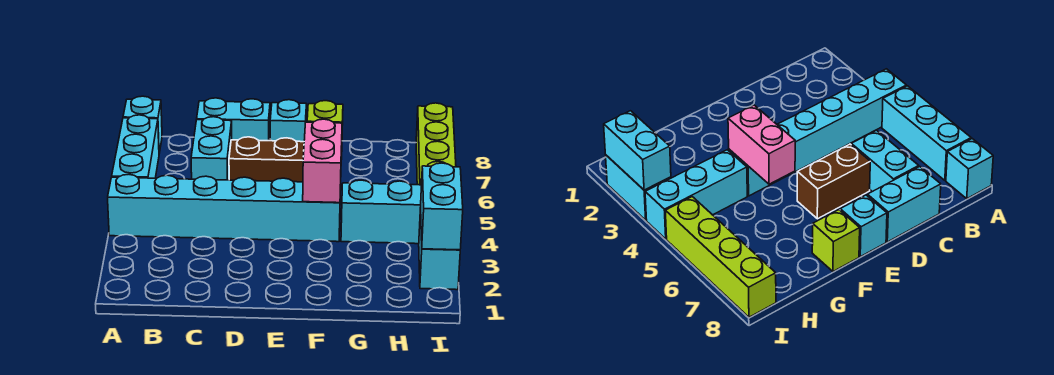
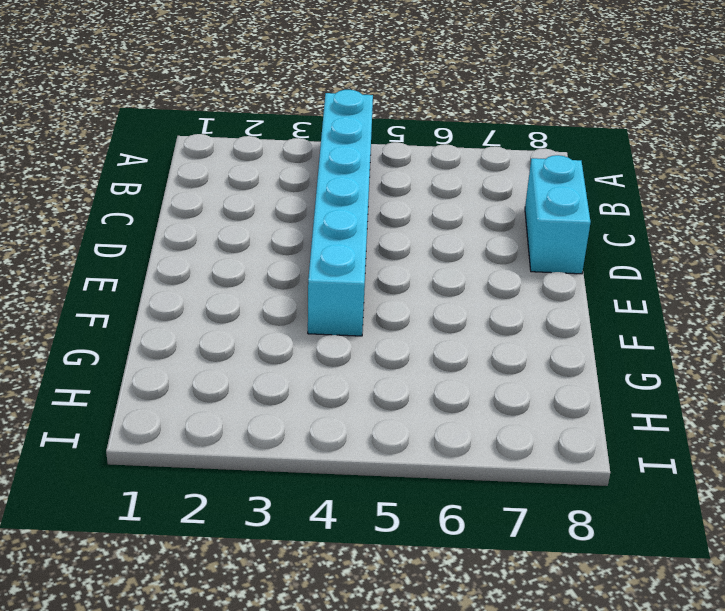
none -> cyan 1x3 brick [112,115,159,178]
none -> cyan 1x1 brick [123,96,162,153]
none -> cyan 1x2 brick [191,117,232,180]

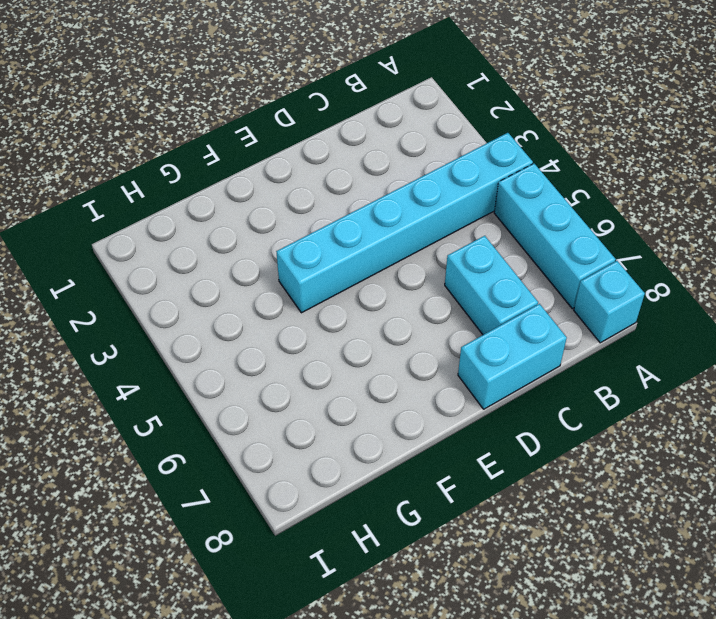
none -> brown 1x2 brick [229,137,304,182]
none -> cyan 1x1 brick [270,100,306,142]
none -> lime 1x1 brick [307,101,343,159]

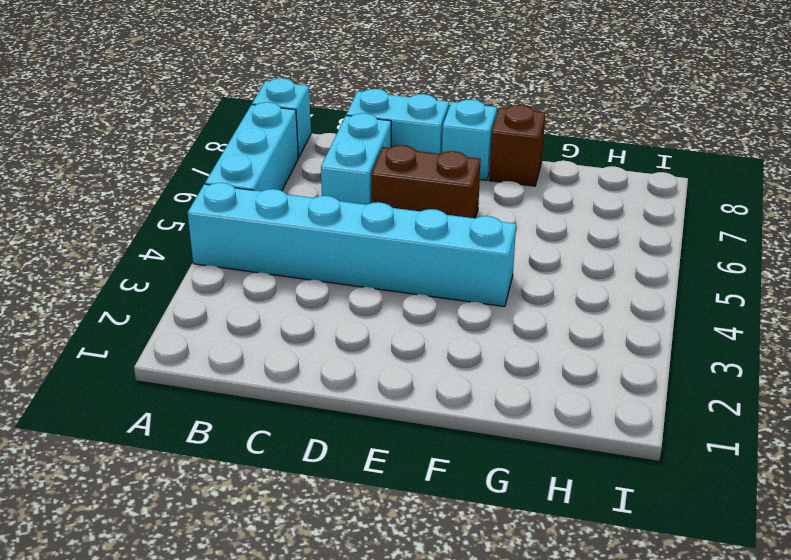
brown 1x1 brick [489,105,545,186] -> lime 1x1 brick [307,101,343,159]
none -> cyan 1x3 brick [341,180,422,244]
none -> cyan 1x2 brick [419,208,460,290]
none -> lime 1x4 brick [416,103,456,185]

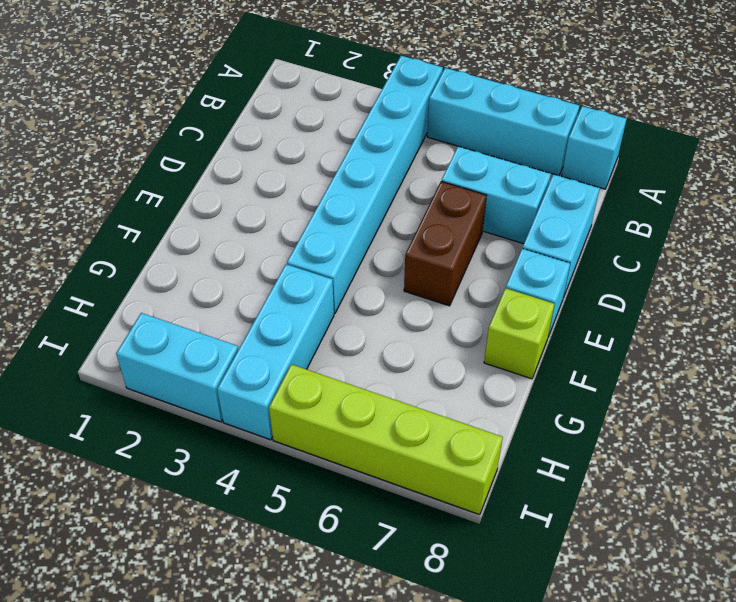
none -> pink 1x2 brick [303,119,342,203]
none -> cyan 1x2 brick [421,163,463,250]

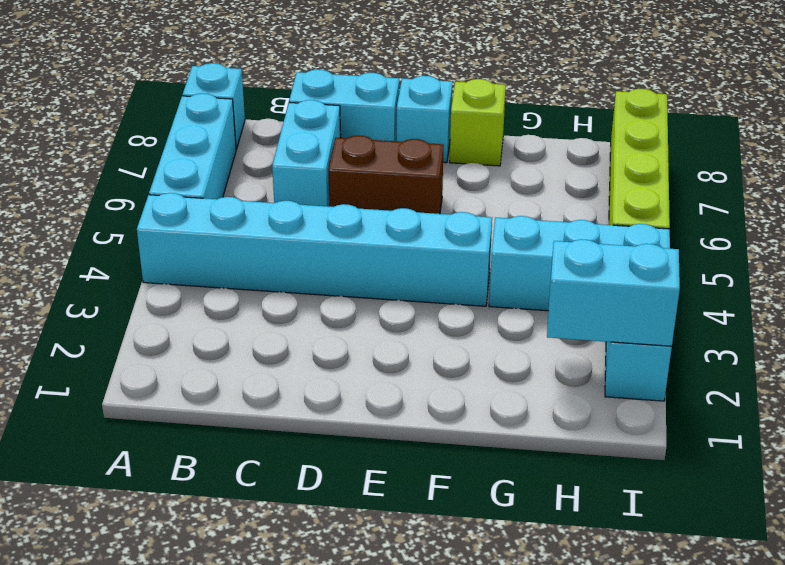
cyan 1x2 brick [547,239,680,347] -> cyan 1x2 brick turned to [421,163,463,250]
none -> pink 1x2 brick [303,119,342,203]

